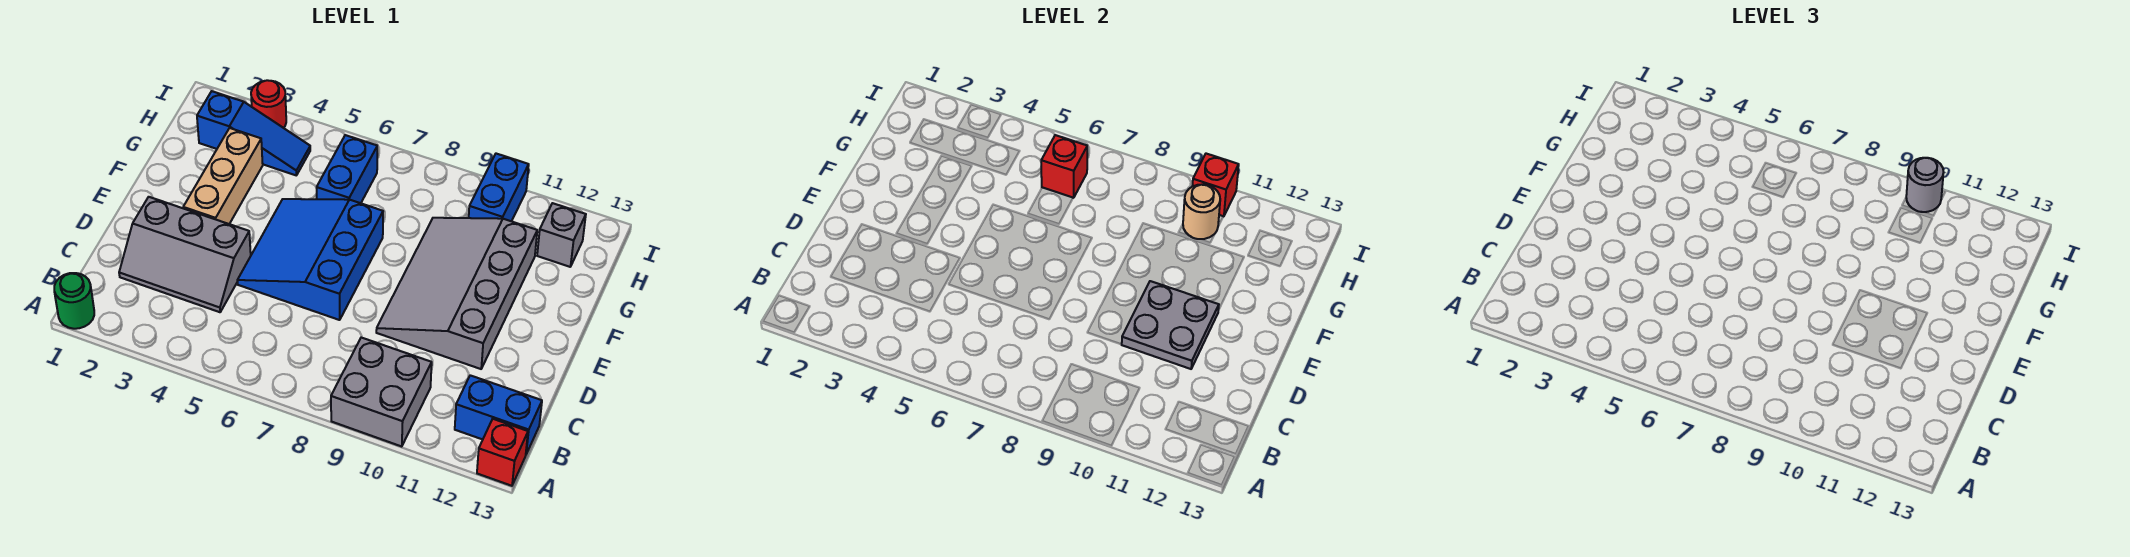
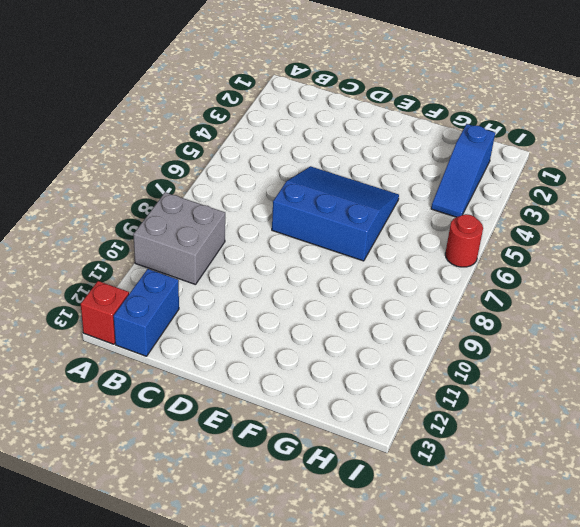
red 1x1 round brick [445,214,483,267] -> red 1x1 round brick moved to [251,80,286,128]
none -> green 1x1 round brick [54,273,94,329]
none -> grey 2x3 slope [119,197,251,312]
none -> grey 3x4 slope [376,218,537,369]

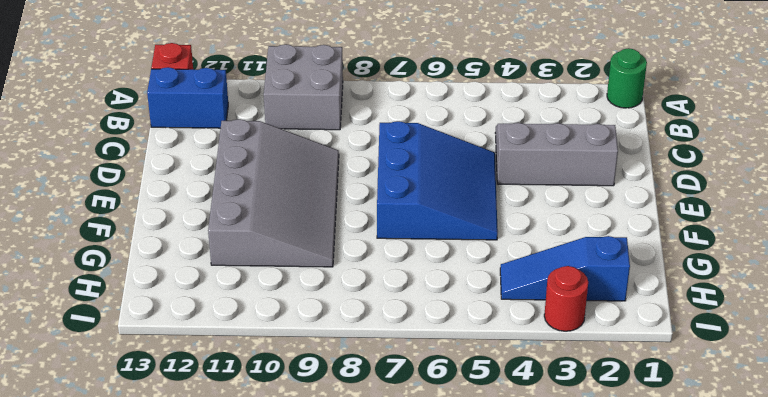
none -> tan 1x3 brick [183,128,263,224]
none -> blue 1x2 brick [317,135,377,203]
none -> blue 1x2 brick [469,154,529,221]

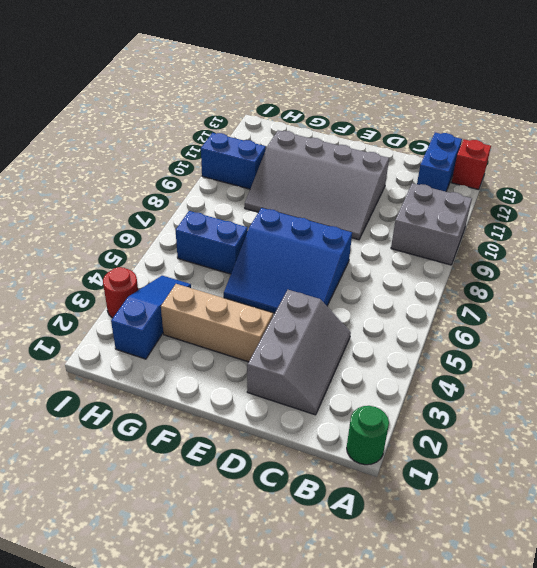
none -> grey 1x1 brick [537,203,586,267]
none -> grey 2x2 plate [1121,281,1219,369]
none -> red 1x1 brick [1041,135,1087,198]

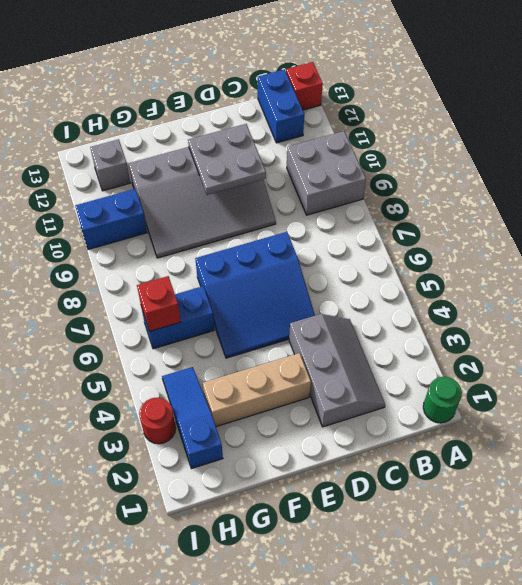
none -> tan 1x1 round brick [1183,184,1220,239]
none -> red 1x1 brick [1193,154,1239,217]
none -> grey 1x1 round brick [1906,158,1944,212]

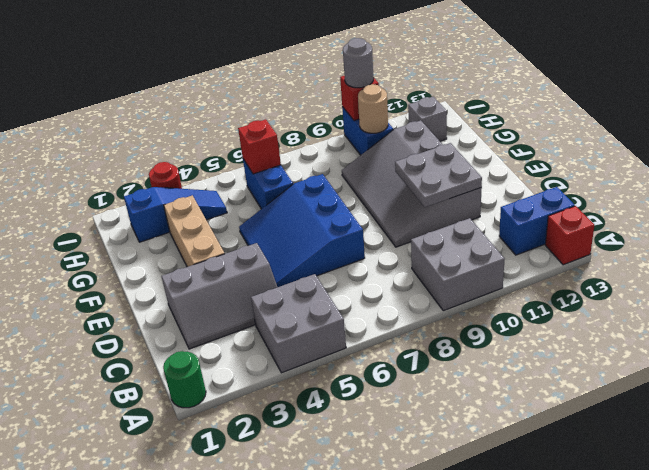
grey 2x2 brick [251,274,346,373] -> none

